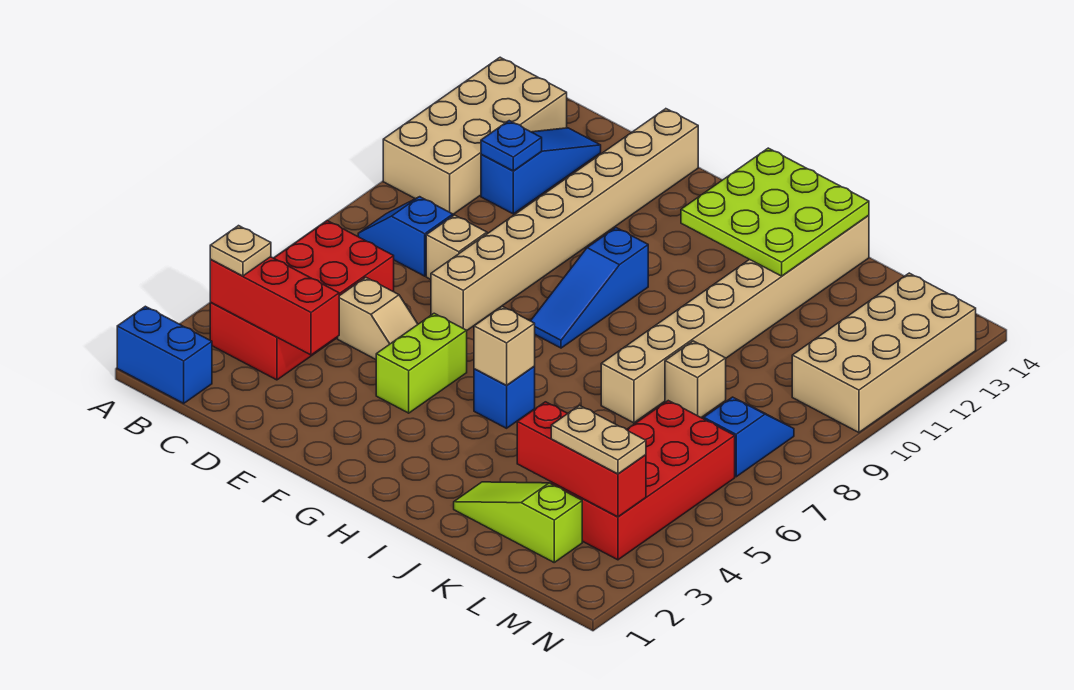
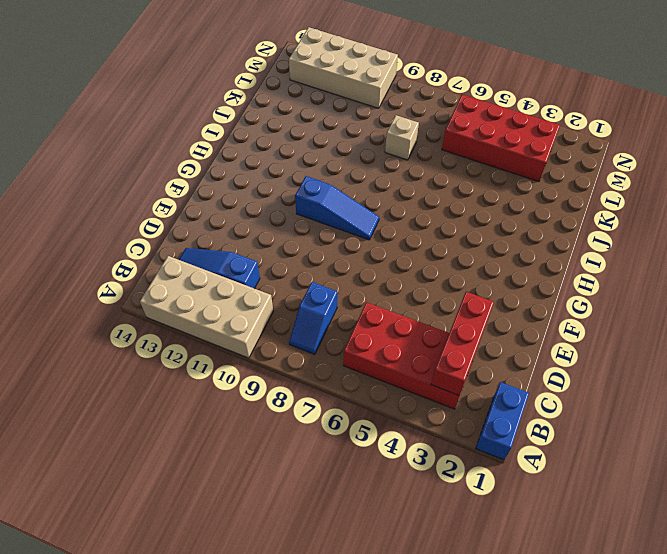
none -> tan 1x2 slope [338,277,418,359]
none -> tan 1x1 brick [426,215,487,279]
none -> tan 1x8 brick [431,109,698,330]

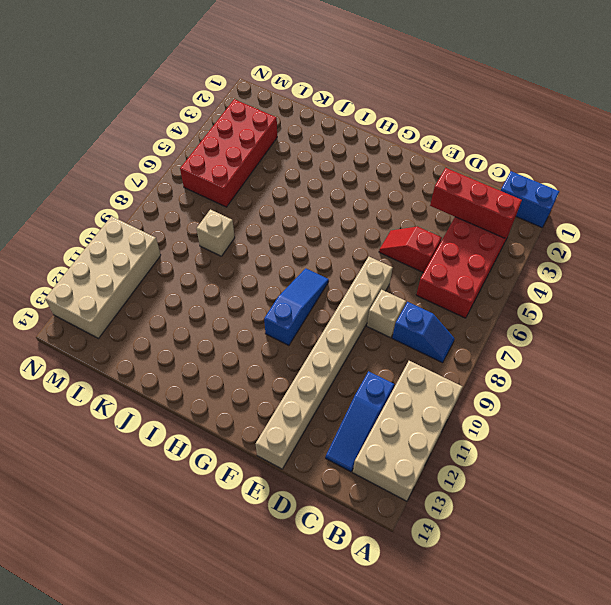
red 1x2 slope [379,226,442,273] -> tan 1x2 slope [338,277,418,359]
none -> lime 1x2 brick [376,313,467,413]
none -> blue 1x1 brick [474,367,535,428]
none -> lime 1x3 slope [454,482,582,562]

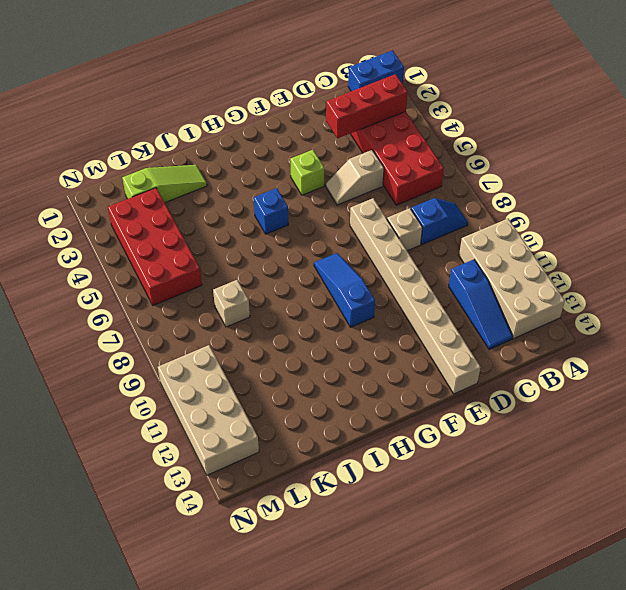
lime 1x1 brick [290,150,324,195] -> lime 1x2 brick [376,313,467,413]
none -> tan 1x8 brick [601,215,869,423]
none -> blue 1x2 slope [704,397,794,477]
none -> blue 1x1 plate [481,121,542,171]

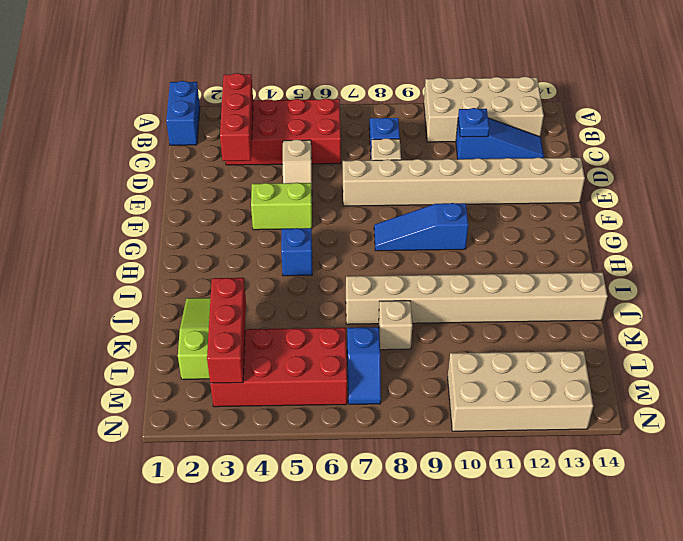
blue 1x2 slope [347,327,381,404] -> blue 1x2 slope turned to [704,397,794,477]
none -> tan 1x1 brick [474,306,535,385]
none -> lime 3x3 plate [681,148,869,276]
none -> tan 1x1 plate [210,226,271,276]

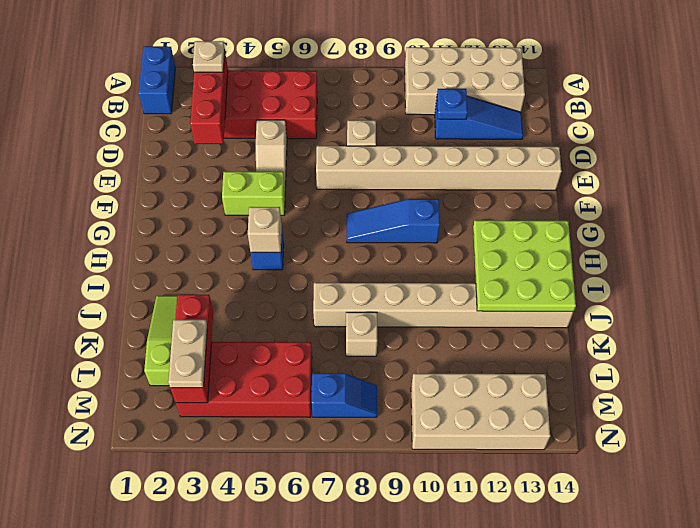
none -> blue 1x2 slope [358,197,453,276]

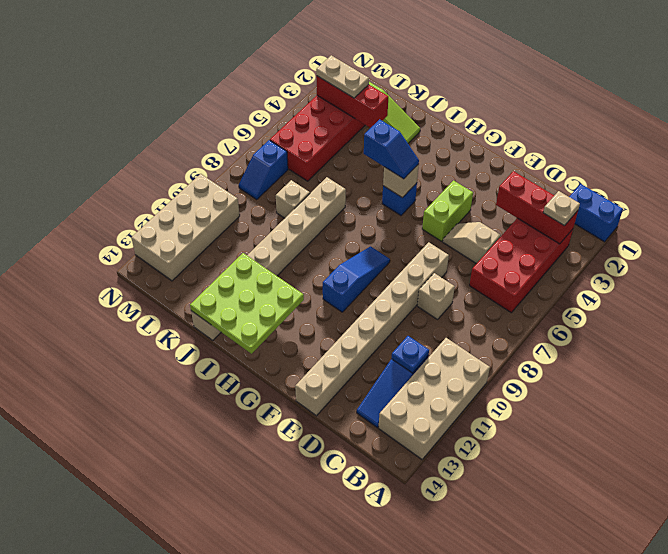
blue 1x2 slope [364,119,419,179] -> blue 1x2 slope moved to [358,197,453,276]

